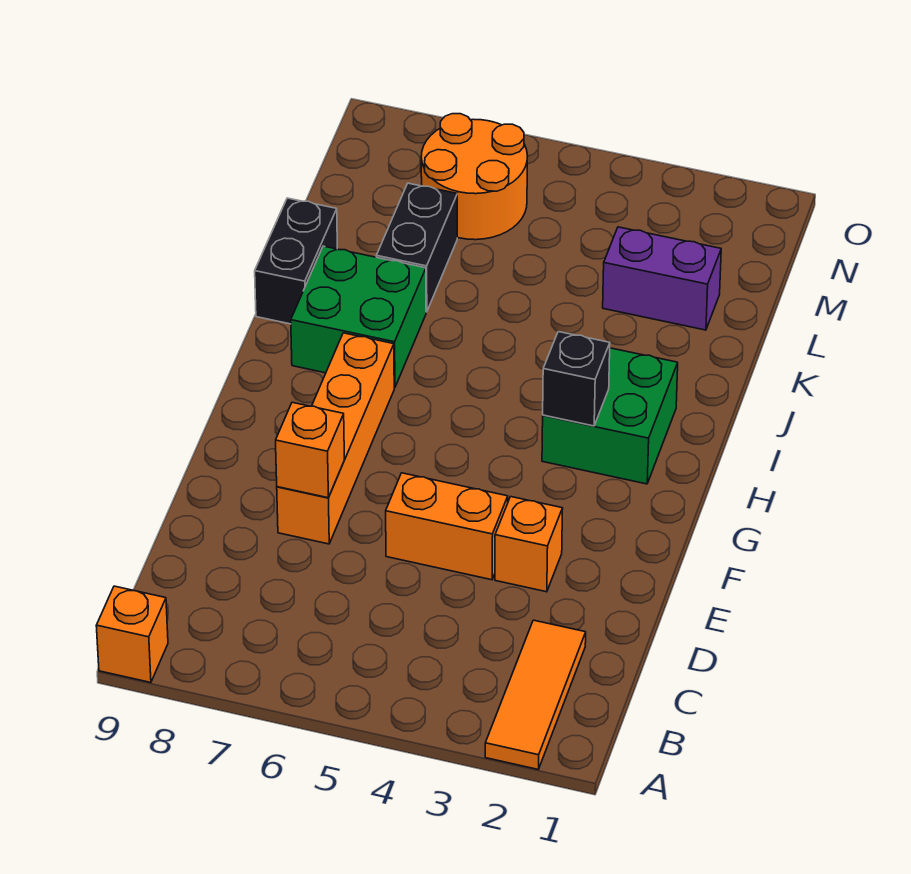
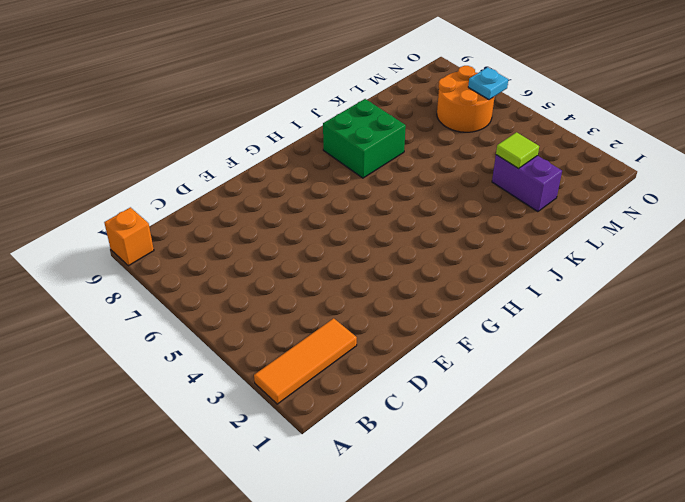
lime 1x1 tile [496,132,539,169] -> none
cyan 1x1 plate [468,67,508,100] -> none
none -> orange 1x1 brick [495,497,563,592]
none -> orange 1x2 brick [386,473,508,580]
none -> orange 1x4 brick [277,333,394,544]

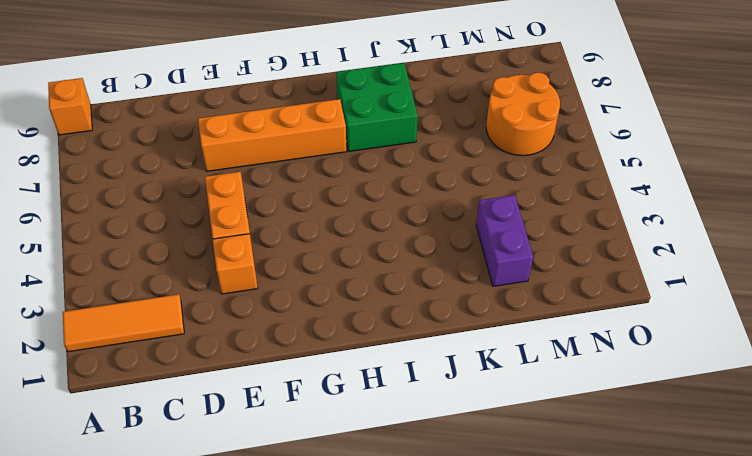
none -> green 2x2 brick [542,348,678,484]
none -> black 1x2 brick [255,198,337,324]
none -> black 1x2 brick [376,183,457,312]

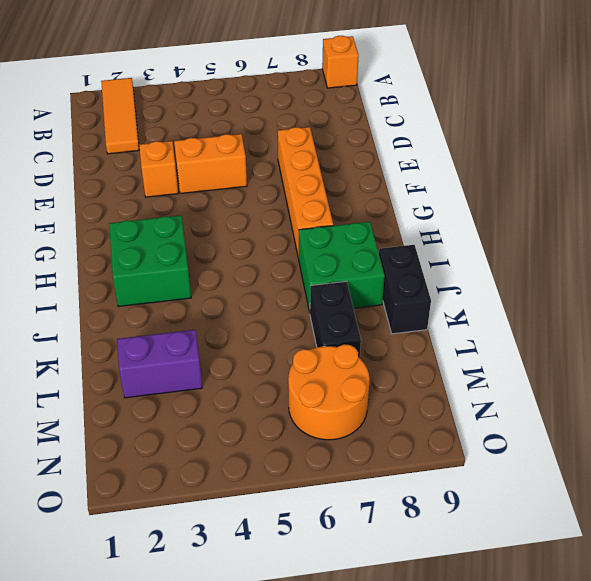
none -> orange 1x1 brick [276,402,344,498]
none -> black 1x1 brick [543,332,610,426]

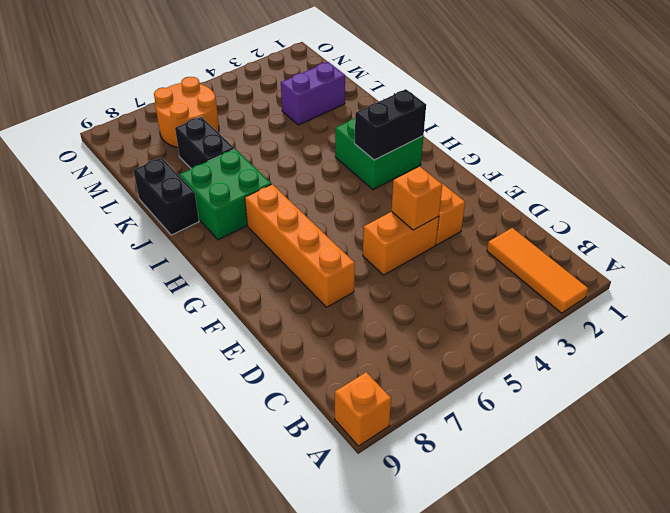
orange 1x1 brick [392,166,442,230] -> orange 1x1 brick moved to [276,402,344,498]
black 1x2 brick [355,89,426,160] -> black 1x1 brick [543,332,610,426]

